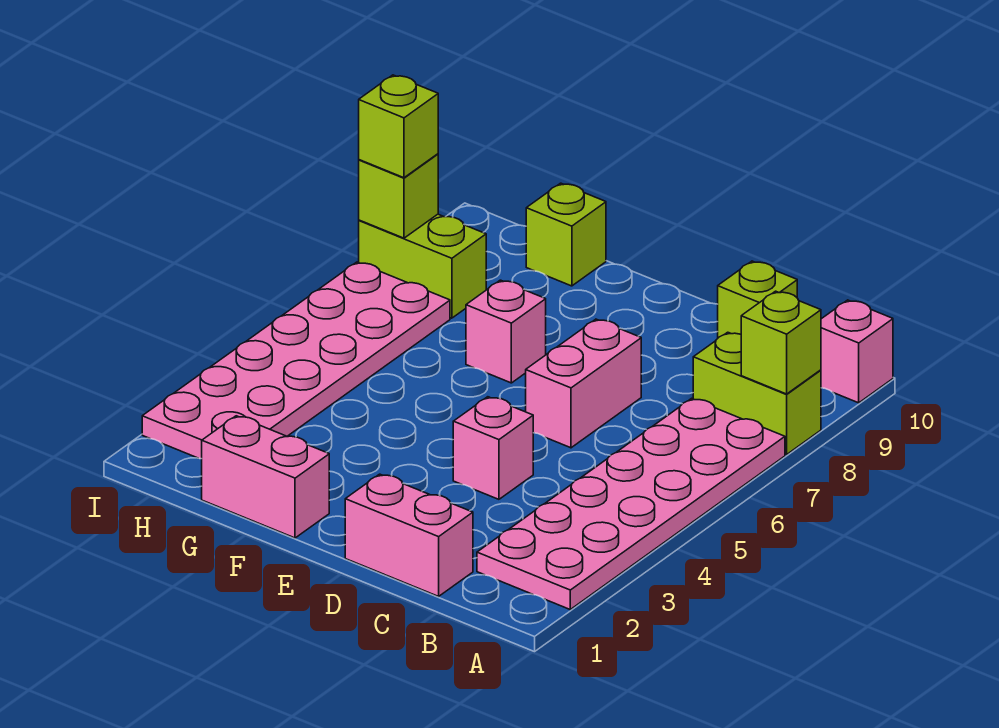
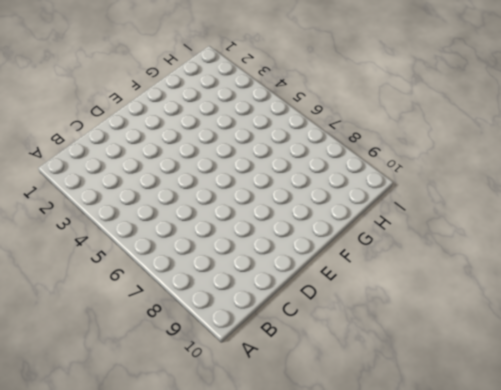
none -> pink 2x6 plate [477,398,785,609]
none -> lime 1x2 brick [693,332,821,454]
none -> pink 1x1 brick [821,300,893,403]

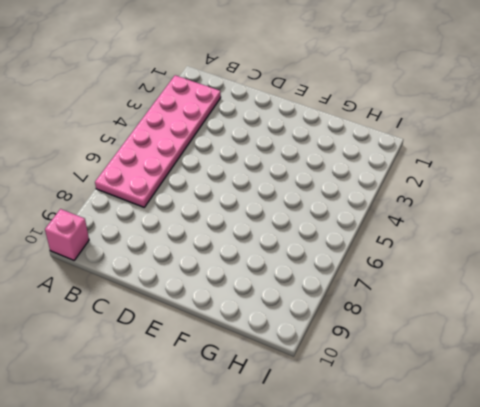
none -> lime 1x2 brick [693,332,821,454]
none -> pink 1x2 brick [345,474,473,596]
none -> lime 1x1 brick [718,261,797,338]

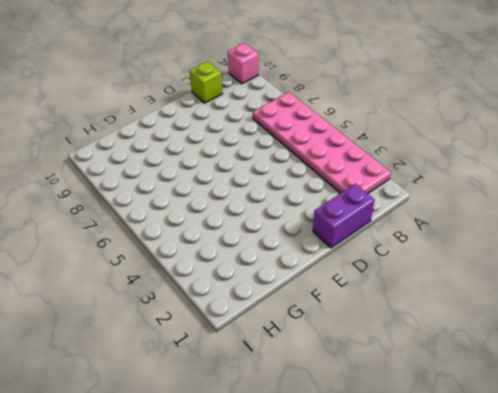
purple 1x2 brick [313,184,375,248] -> pink 1x2 brick [345,474,473,596]
none -> lime 1x2 brick [693,332,821,454]
none -> pink 1x1 brick [453,397,533,499]
none -> pink 1x2 brick [526,319,641,448]

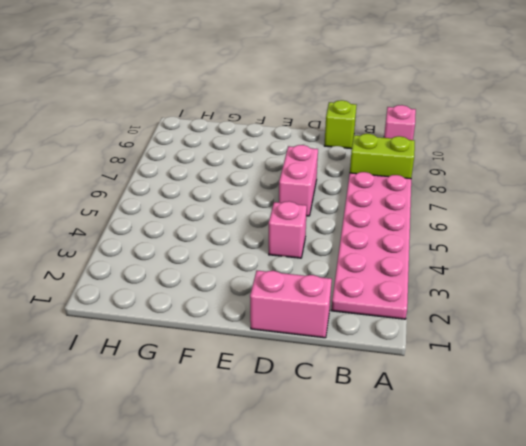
none -> pink 1x2 brick [202,416,329,538]
none -> pink 1x1 brick [466,280,546,383]
none -> lime 1x1 brick [526,183,606,286]

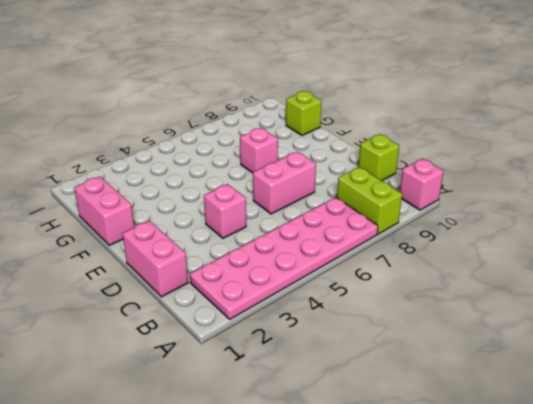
none -> pink 2x6 plate [142,262,450,459]
none -> lime 1x2 brick [359,214,486,318]
none -> lime 1x1 brick [741,291,821,394]

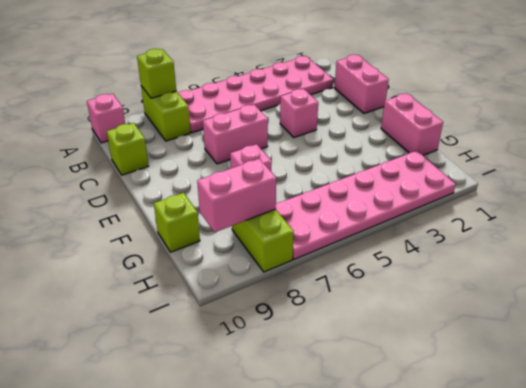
pink 1x2 brick [197,159,276,232] -> none
none -> lime 1x1 brick [359,154,438,238]
none -> lime 1x1 brick [359,75,438,178]

